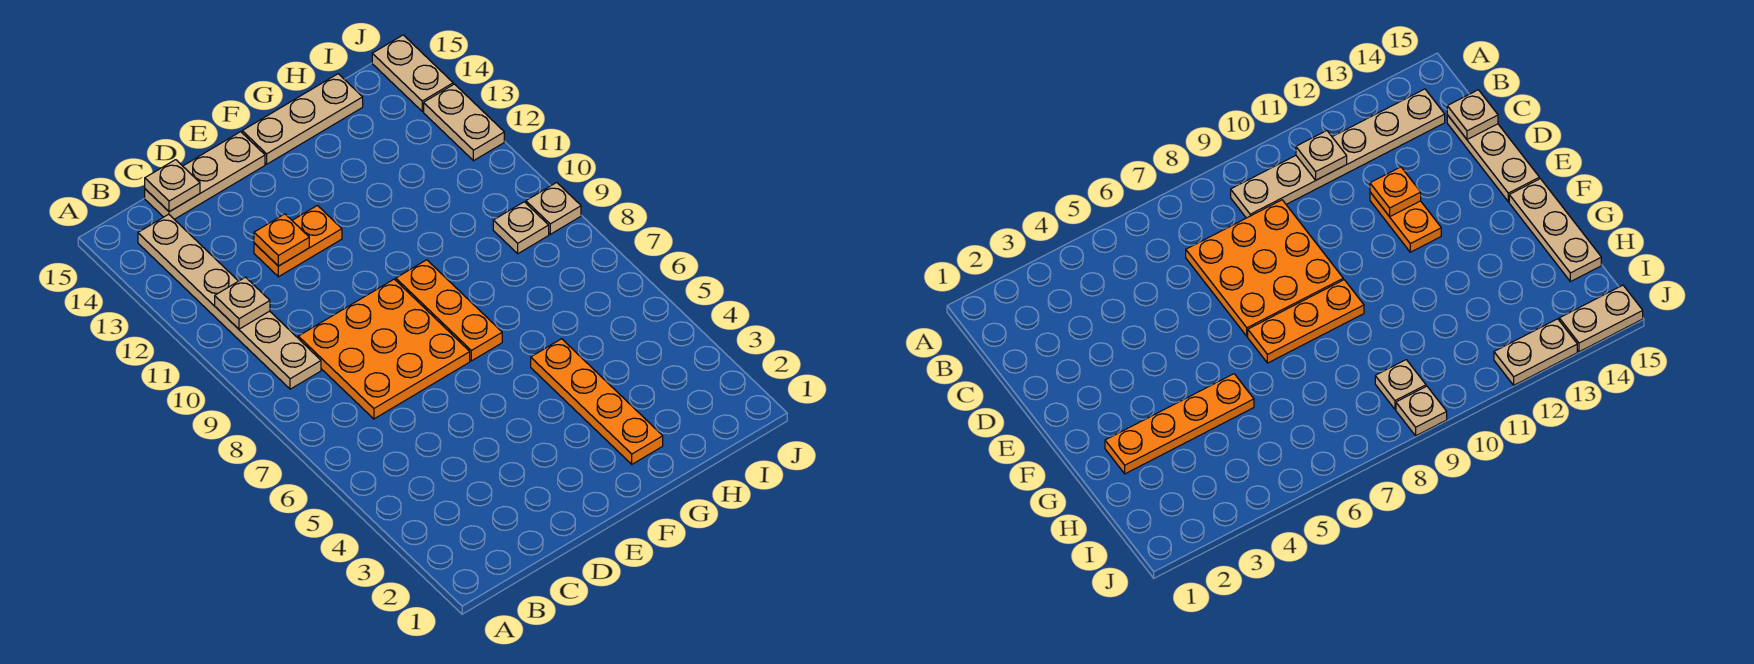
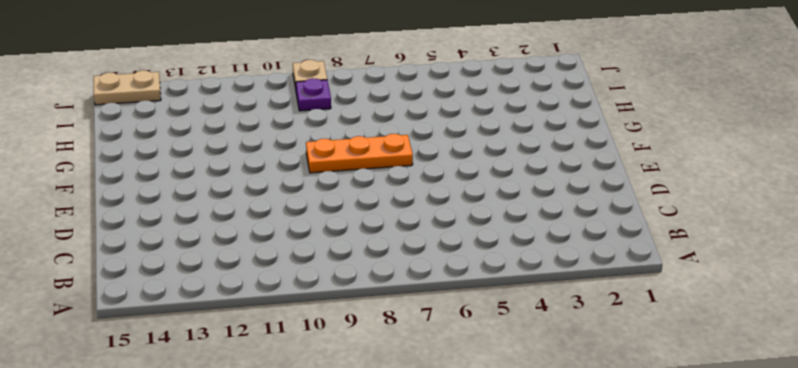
purple 1x1 plate [296,78,331,111] -> tan 1x1 plate [493,202,549,254]
none -> tan 1x6 plate [138,214,321,389]
none -> orange 3x3 plate [298,279,470,419]
none -> tan 1x3 plate [145,132,265,219]

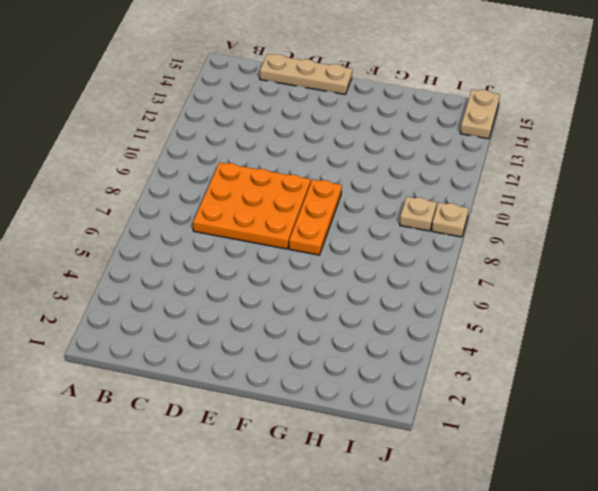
none -> tan 1x6 plate [138,214,321,389]
none -> orange 1x2 plate [254,205,342,277]
none -> tan 1x3 plate [242,74,363,164]

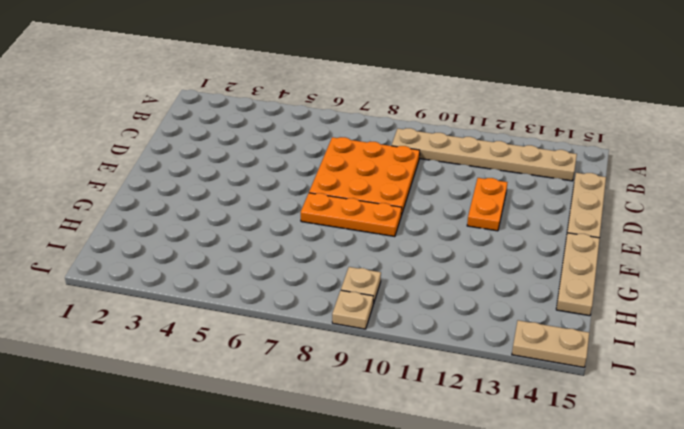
none -> orange 1x4 plate [531,339,663,464]
none -> tan 1x2 plate [424,84,504,161]
none -> tan 1x1 plate [215,277,270,329]

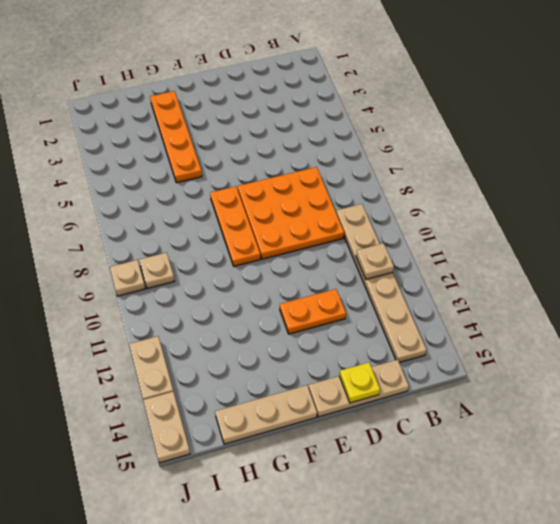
yellow 1x1 plate [339,363,380,403] -> none
none -> tan 1x1 plate [145,160,200,212]
none -> orange 1x1 plate [254,214,309,266]

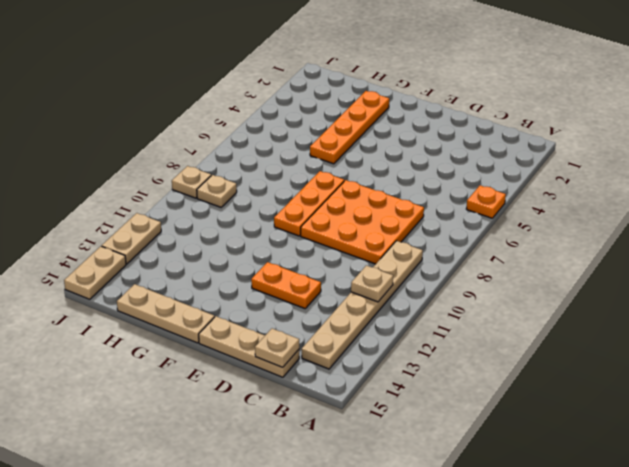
orange 1x1 plate [466,185,506,218] -> orange 1x1 plate moved to [254,214,309,266]

